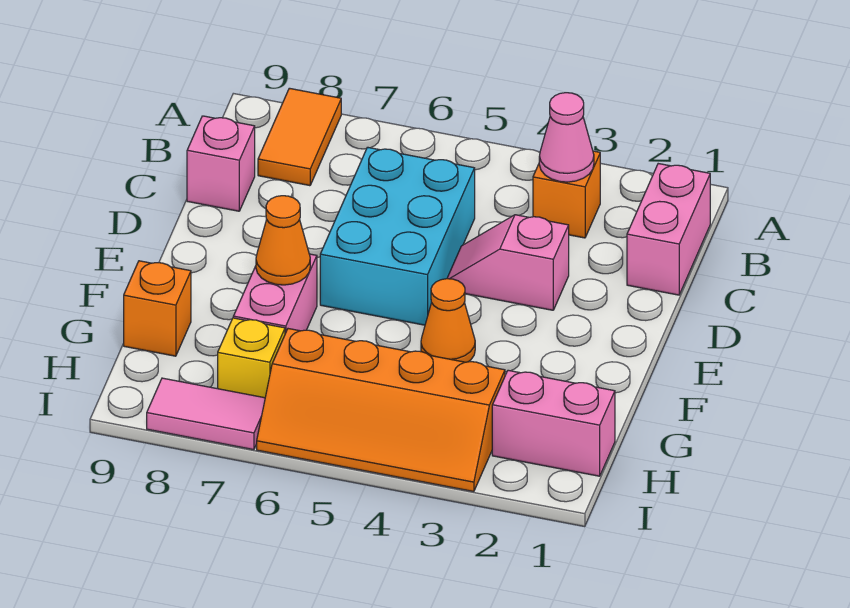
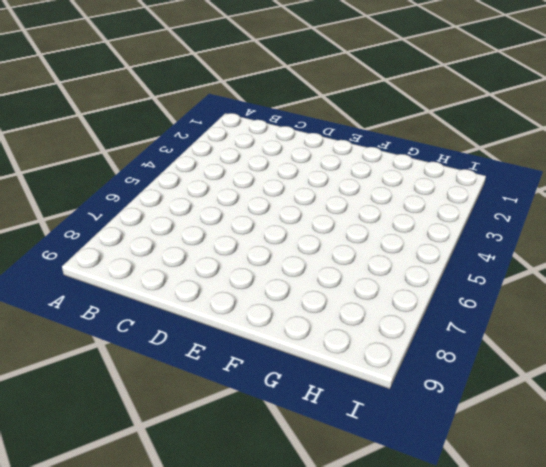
none -> orange 1x2 tile [258,88,341,186]
none -> pink 1x2 brick [627,164,710,295]
none -> orange 1x1 brick [533,151,600,238]

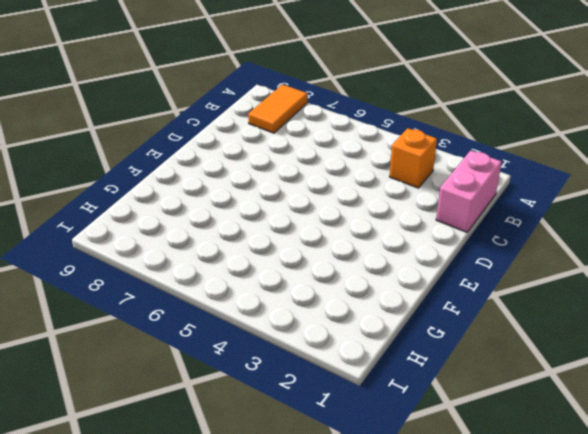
none -> cyan 2x3 brick [320,147,475,325]
none -> pink 1x1 brick [187,116,255,211]
none -> pink 1x2 slope [447,215,569,310]

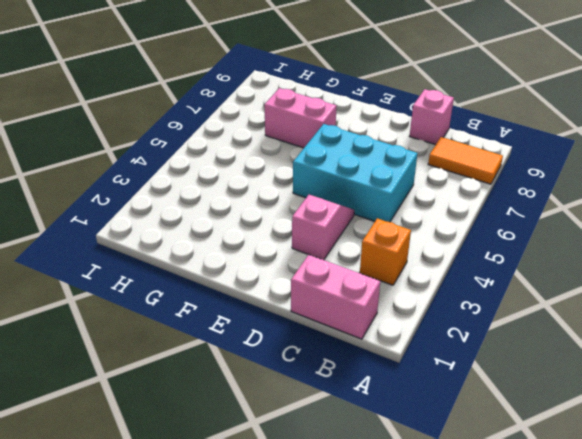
none -> orange 1x1 cone [421,279,475,362]
none -> orange 1x1 brick [124,261,191,356]
none -> pink 1x2 brick [492,370,615,476]

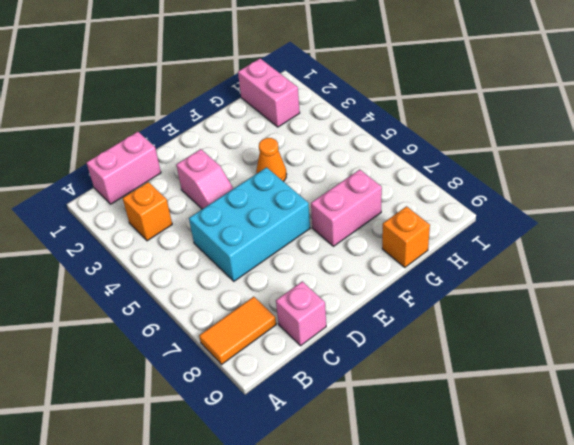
none -> orange 2x4 slope [257,329,505,492]
none -> yellow 1x1 brick [218,318,285,398]
none -> pink 1x2 tile [147,378,265,450]

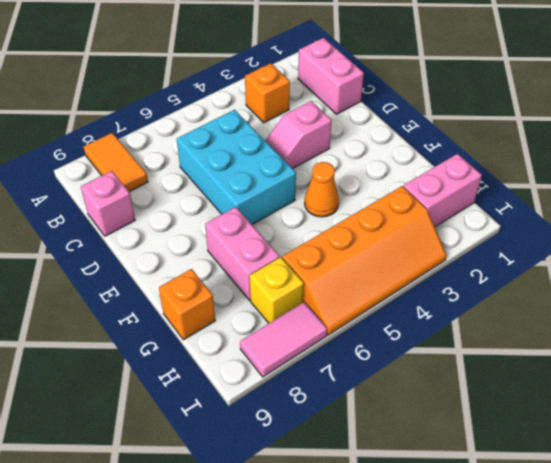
none -> pink 1x1 cone [539,93,594,182]
none -> orange 1x1 cone [256,196,310,285]

